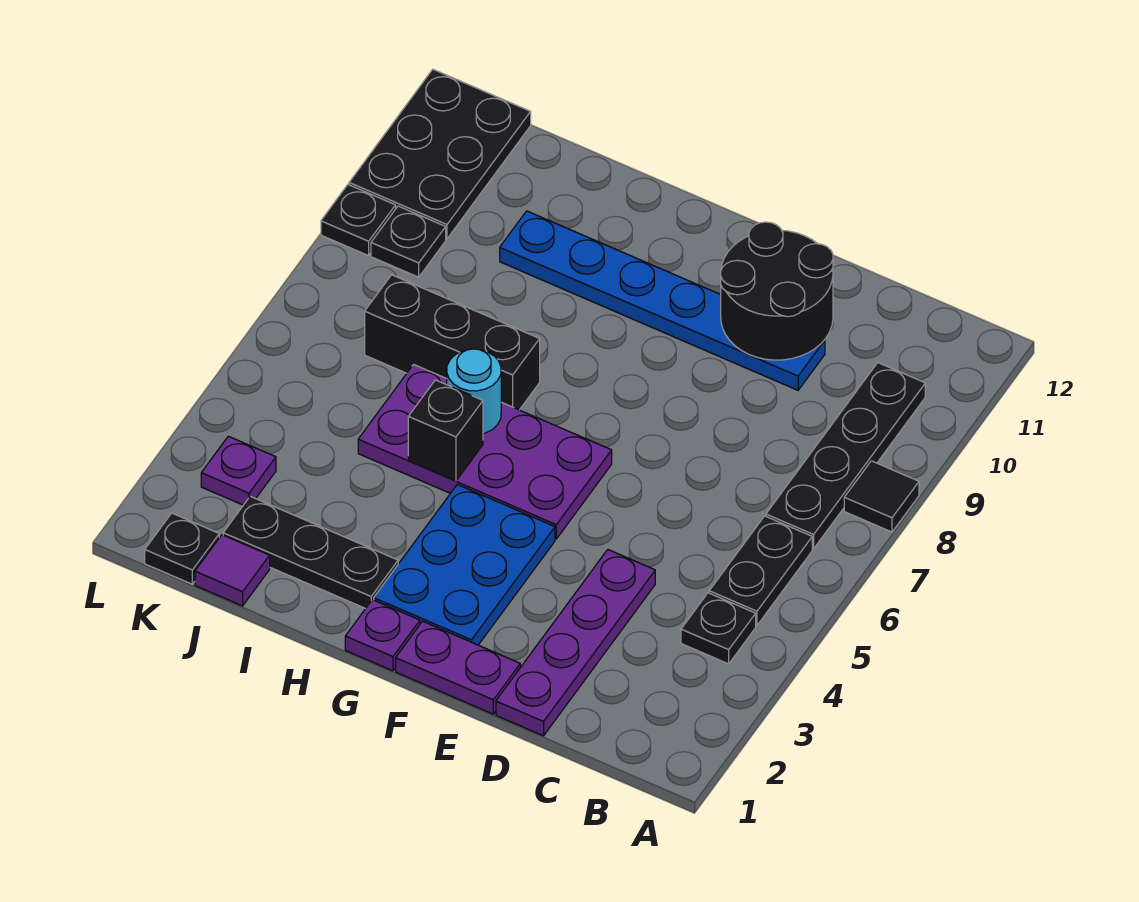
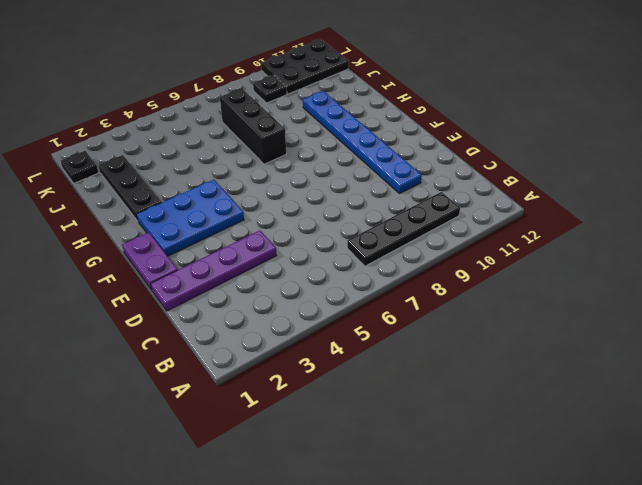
none -> black 1x1 tile [844,461,919,532]
none -> black 1x1 plate [681,593,756,664]
none -> black 1x2 plate [709,516,812,626]

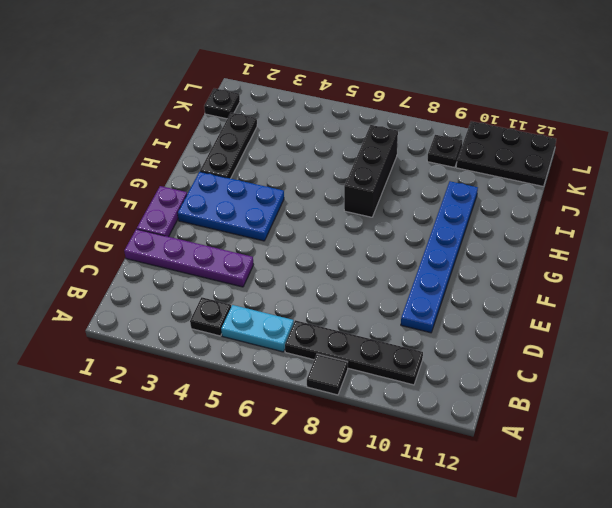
cyan 1x2 plate [221,305,294,352] -> black 1x2 plate [709,516,812,626]
none -> purple 2x4 plate [358,365,612,539]
none -> purple 1x1 plate [345,600,420,671]
none -> purple 1x1 tile [195,535,270,606]

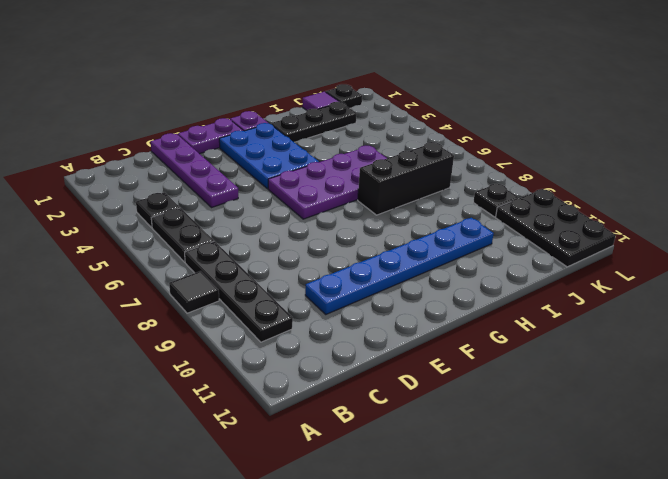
none -> purple 1x1 plate [201,436,276,505]
none -> black 1x1 plate [321,185,396,256]
none -> black 2x2 round brick [721,222,833,360]

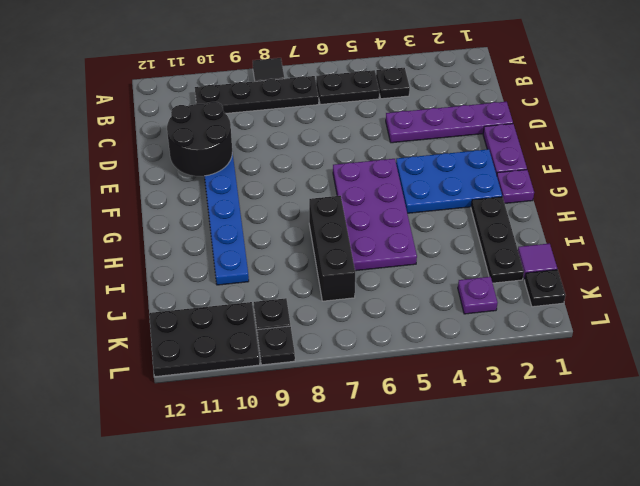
none -> black 1x1 brick [408,380,483,481]
none -> cyan 1x1 round brick [447,349,501,434]

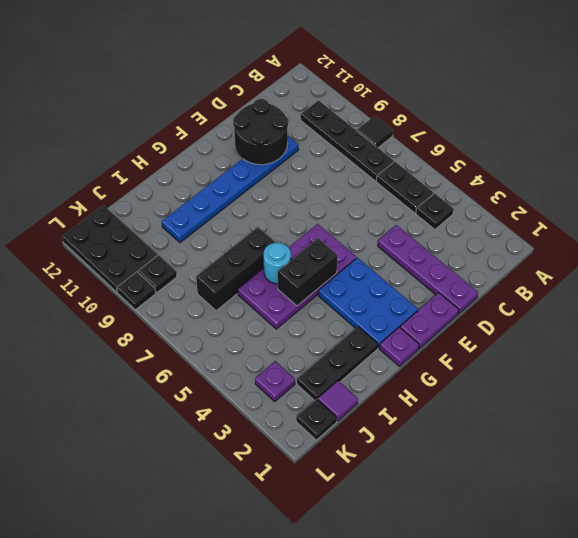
black 1x2 brick [278,239,337,306] -> black 1x1 brick [408,380,483,481]

